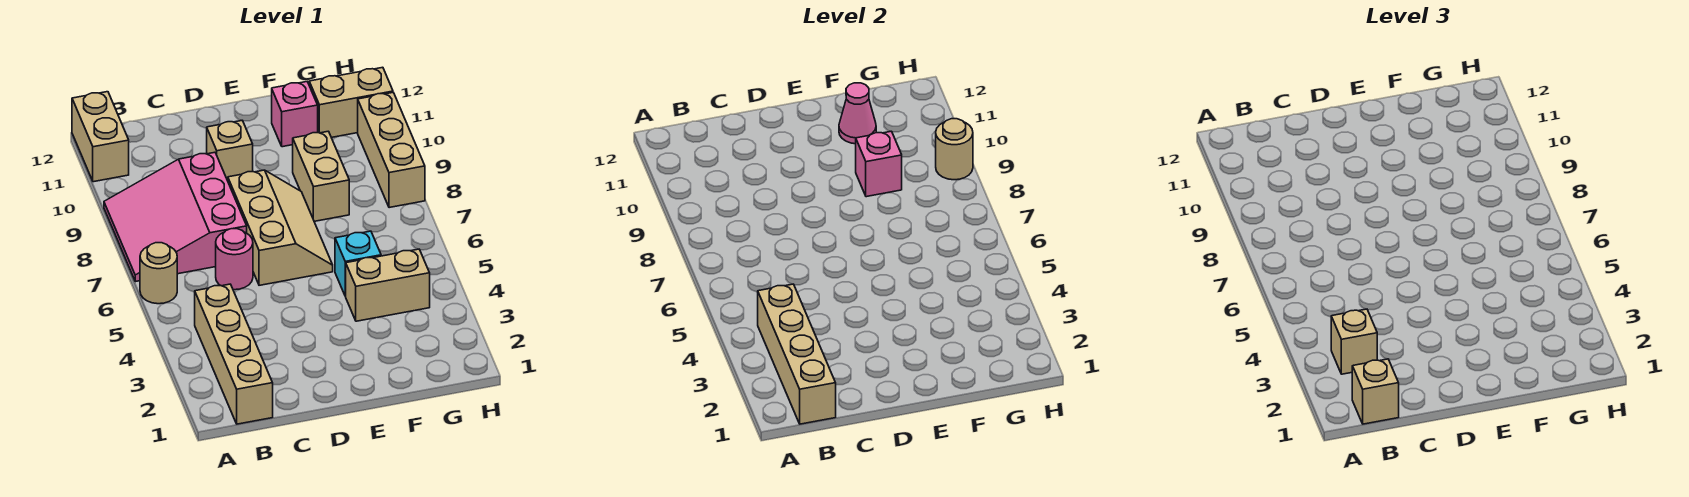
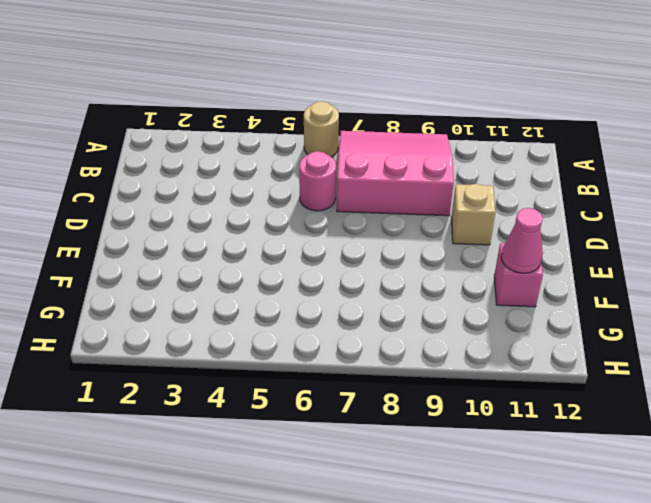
none -> tan 1x2 brick [72,92,129,182]
none -> tan 1x4 brick [195,284,273,424]
none -> tan 2x3 slope [228,170,333,285]

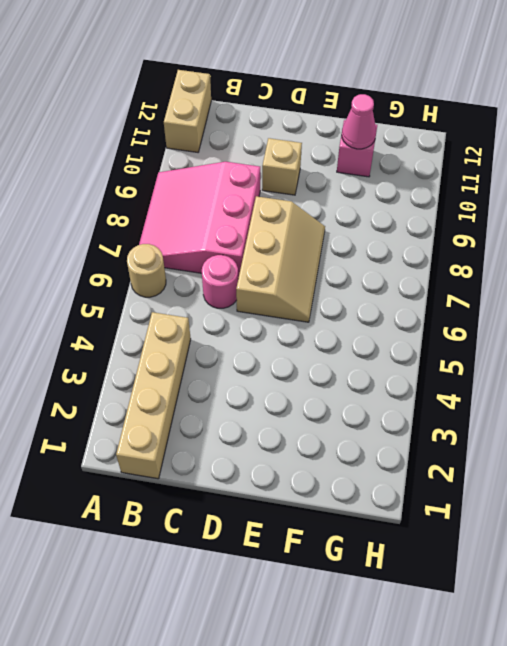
none -> tan 1x2 brick [346,249,430,321]
none -> cyan 1x1 brick [335,231,381,296]
none -> tan 1x2 brick [293,131,349,221]

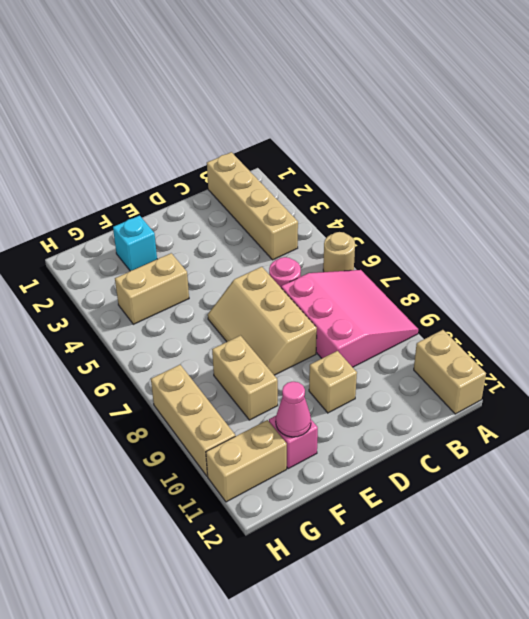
cyan 1x1 brick [113,216,157,271] -> cyan 1x1 brick moved to [335,231,381,296]
none -> tan 1x4 brick [758,284,836,424]
none -> pink 1x1 brick [856,131,902,197]
none -> tan 1x1 round brick [936,119,973,180]

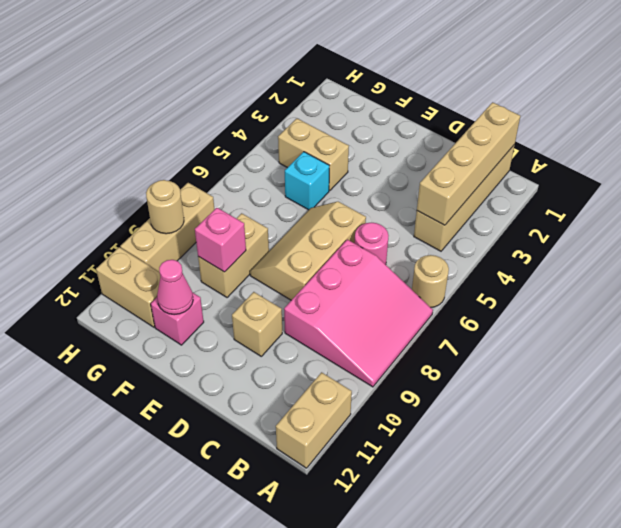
none -> tan 1x1 brick [1352,359,1399,424]
none -> tan 1x1 brick [1331,309,1377,374]

